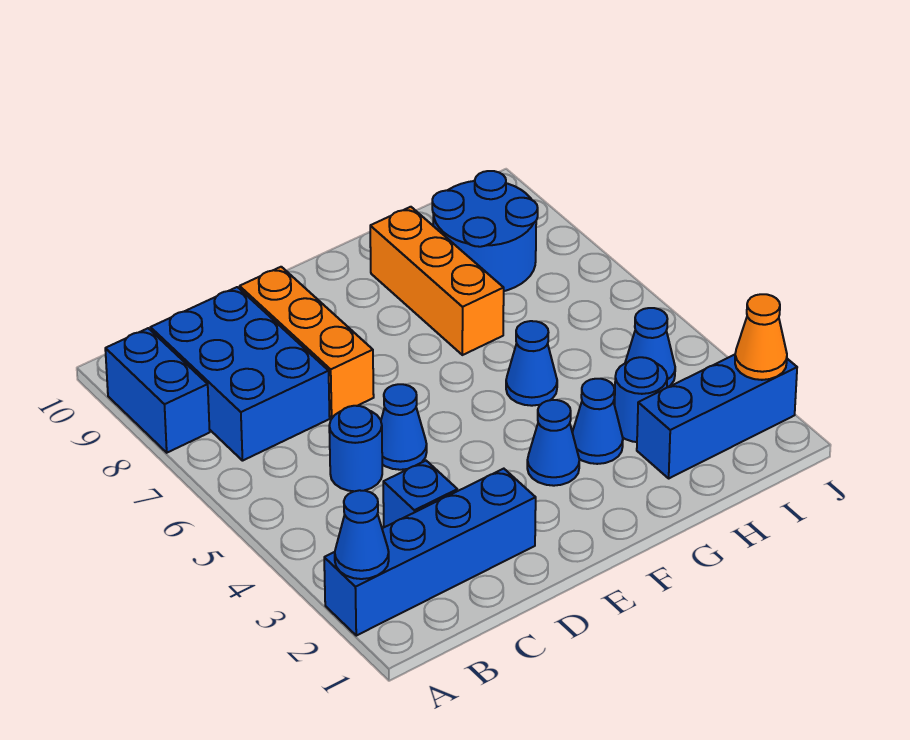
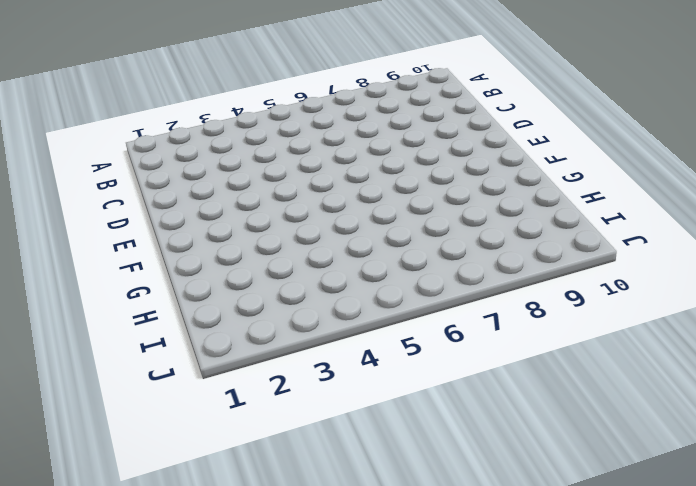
none -> blue 1x4 brick [324,469,536,636]
none -> blue 1x2 brick [105,328,210,453]
none -> blue 2x3 brick [150,287,330,461]

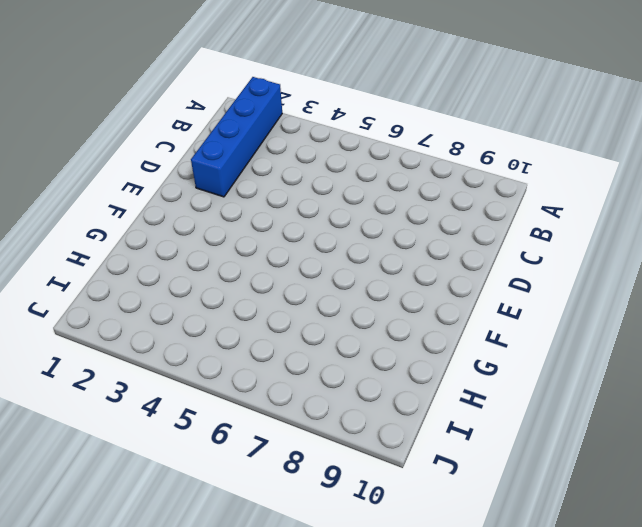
none -> blue 1x2 brick [105,328,210,453]
none -> blue 2x3 brick [150,287,330,461]
none -> blue 1x1 brick [383,461,457,527]

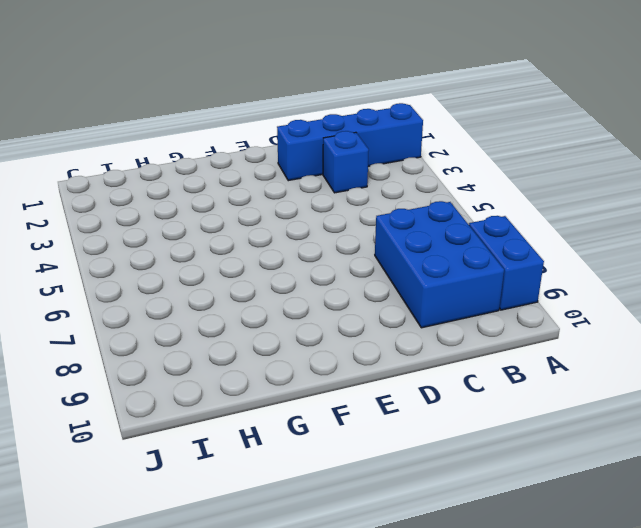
none -> blue 1x1 round brick [329,406,382,491]
none -> blue 1x1 cone [381,384,427,470]
none -> orange 1x3 brick [240,267,374,418]

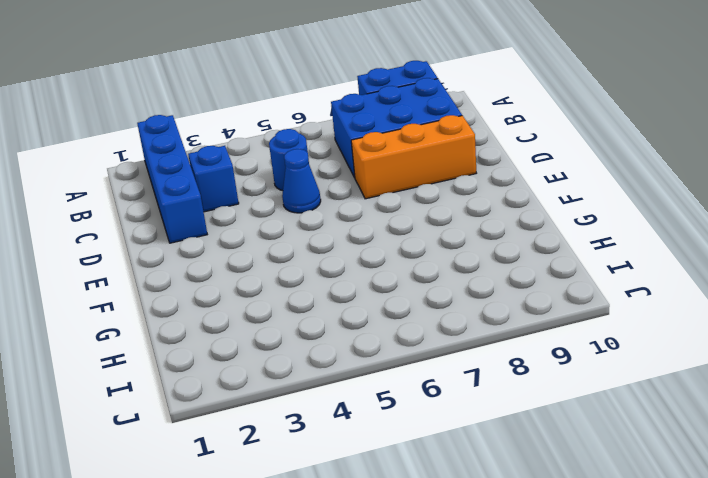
none -> blue 1x1 cone [527,400,579,486]
none -> blue 1x1 cone [572,379,623,464]
none -> blue 1x1 cone [506,321,557,406]

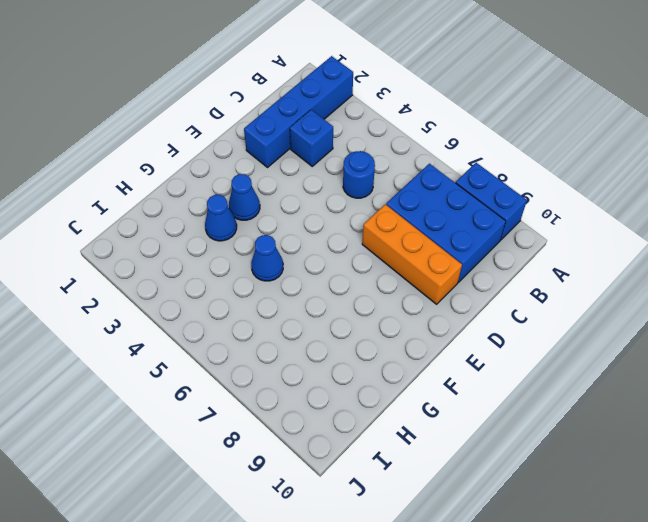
none -> blue 1x1 cone [381,384,427,470]
none -> orange 1x3 brick [370,207,504,355]
none -> blue 1x3 brick [637,355,797,478]

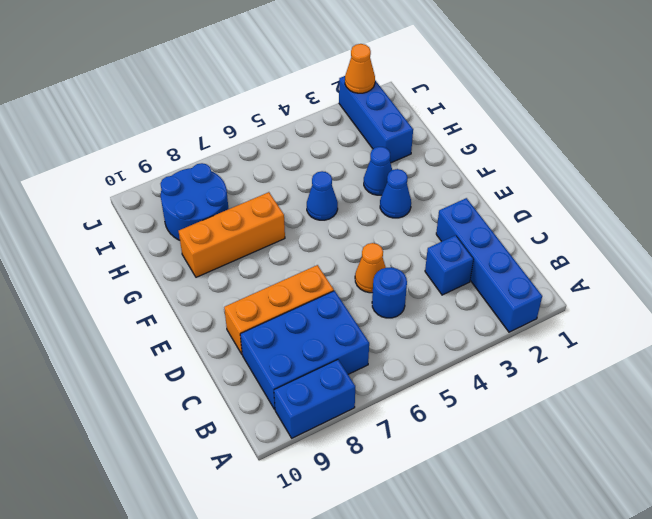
orange 1x1 cone [355,243,386,293] -> blue 1x1 cone [381,384,427,470]
none -> blue 1x1 round brick [615,357,667,442]
none -> blue 1x1 cone [625,308,675,387]
none -> blue 1x1 cone [335,490,389,579]

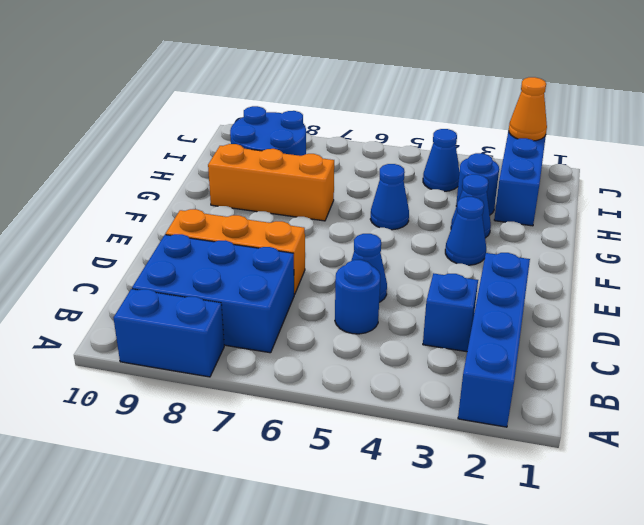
none -> blue 1x1 cone [335,490,389,579]

